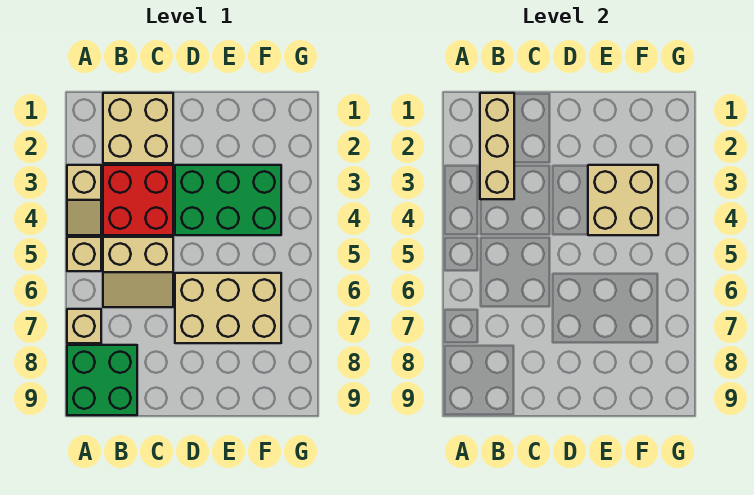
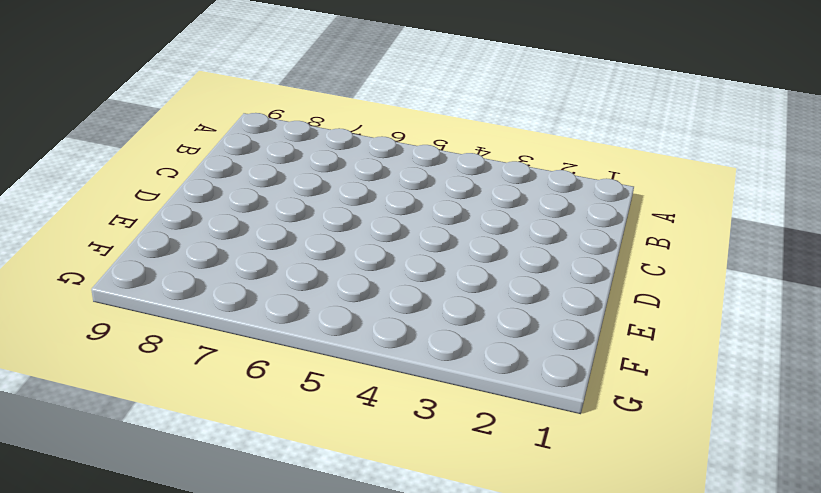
none -> tan 1x2 slope [67,165,101,235]
none -> tan 1x1 brick [67,237,101,271]

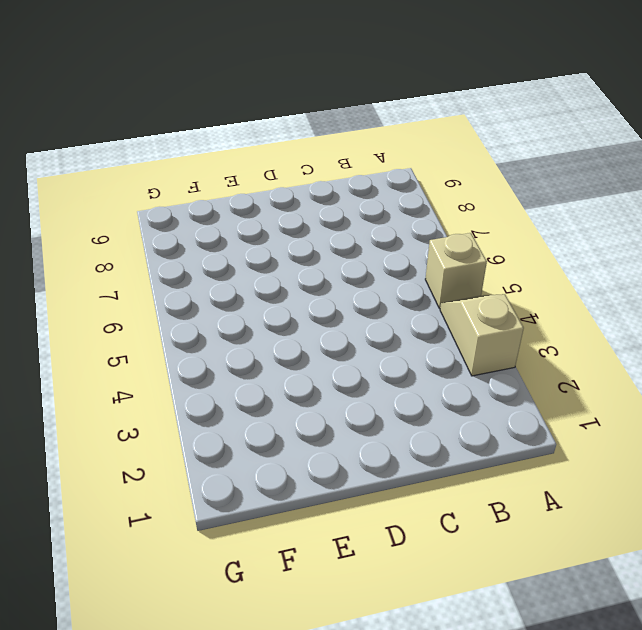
none -> tan 1x1 brick [67,309,101,343]
none -> green 2x2 brick [67,345,137,415]

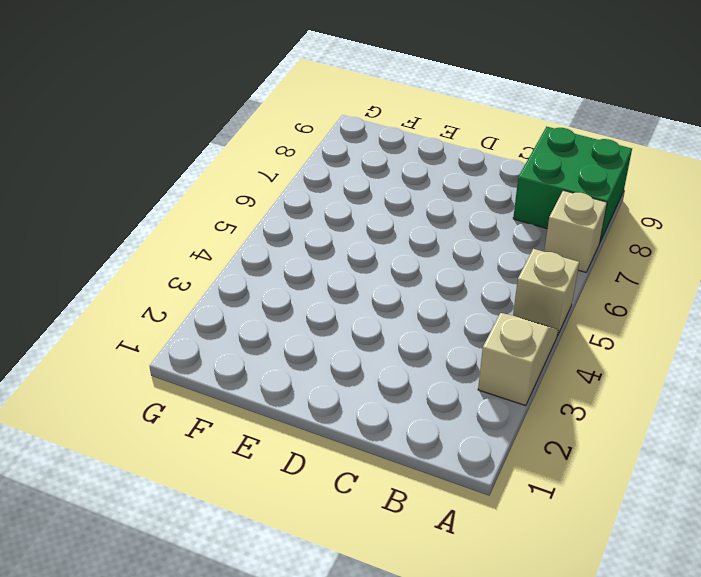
none -> tan 2x2 brick [103,93,173,163]
none -> red 2x2 brick [103,165,173,235]

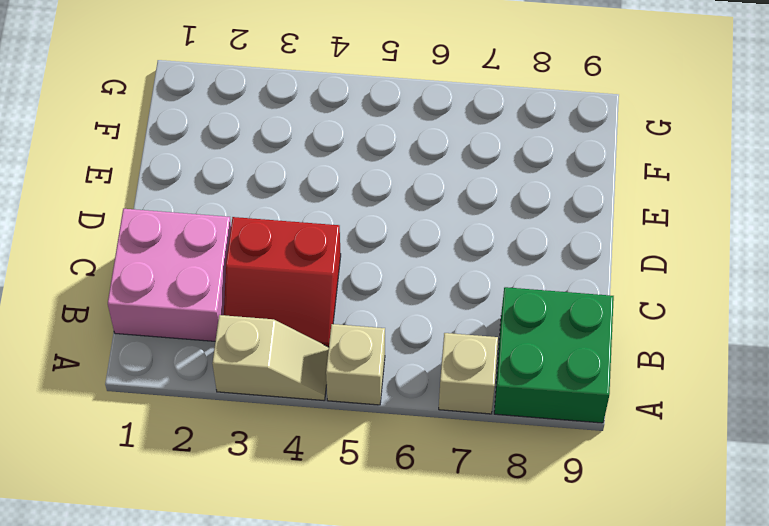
pink 2x2 brick [108,209,231,341] -> tan 2x2 brick [103,93,173,163]
red 2x2 slope [224,217,341,347] -> red 2x2 brick [103,165,173,235]
none -> tan 2x2 slope [103,237,173,307]
none -> green 2x3 brick [175,165,281,235]

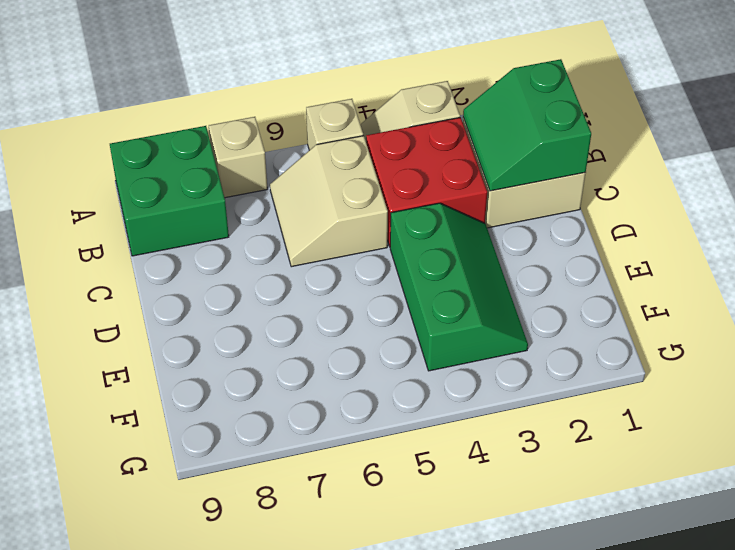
green 2x2 slope [463,59,591,191] -> tan 1x3 brick [480,93,514,199]
green 2x3 slope [390,203,528,371] -> green 2x3 brick [175,165,281,235]
none -> tan 2x3 brick [175,273,281,343]
none -> tan 2x2 brick [588,165,658,235]

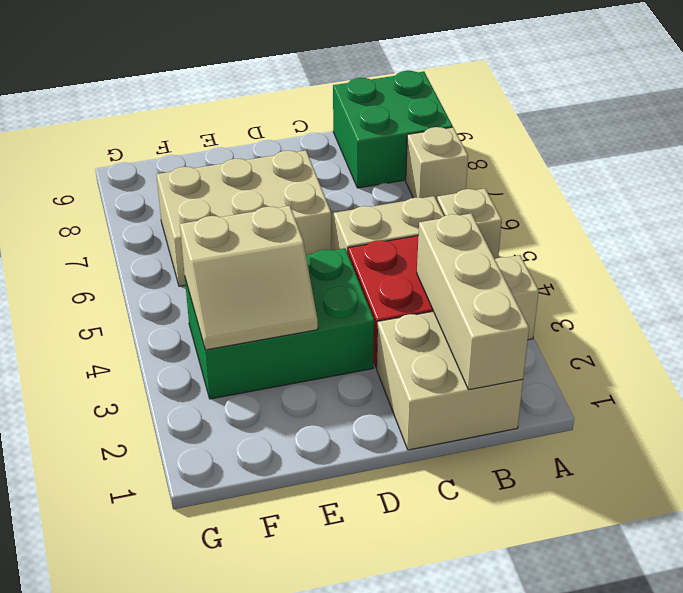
tan 2x2 slope [180,206,318,350] -> tan 2x2 brick [588,165,658,235]

